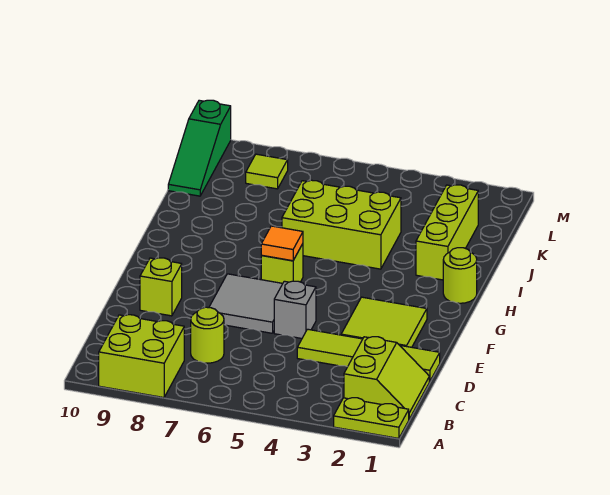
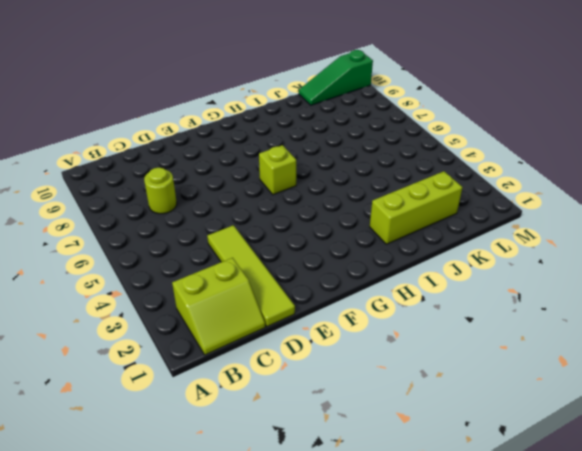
none -> lime 1x2 plate [334,398,409,438]
none -> lime 2x2 brick [99,315,184,398]
none -> lime 2x2 tile [341,297,427,347]

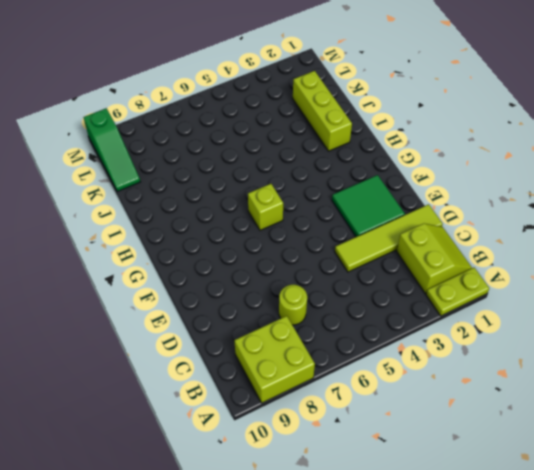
green 2x2 tile [332,175,405,237] -> lime 2x2 tile [341,297,427,347]
none -> grey 1x1 brick [274,281,316,338]
none -> grey 2x2 tile [209,274,283,333]
none -> lime 1x1 brick [140,258,182,316]

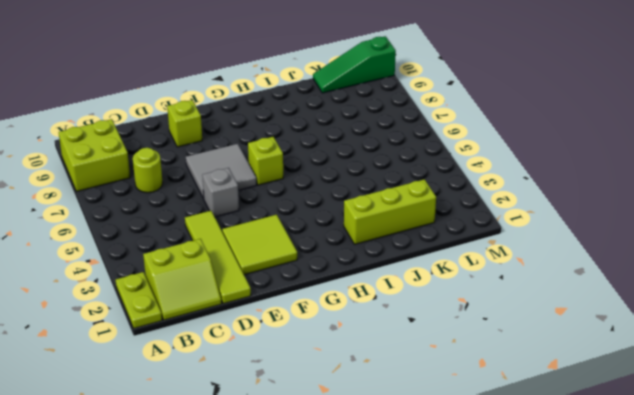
none -> lime 1x1 round brick [443,248,477,303]
none -> lime 2x3 brick [282,180,401,269]
none -> lime 1x1 tile [246,154,288,189]

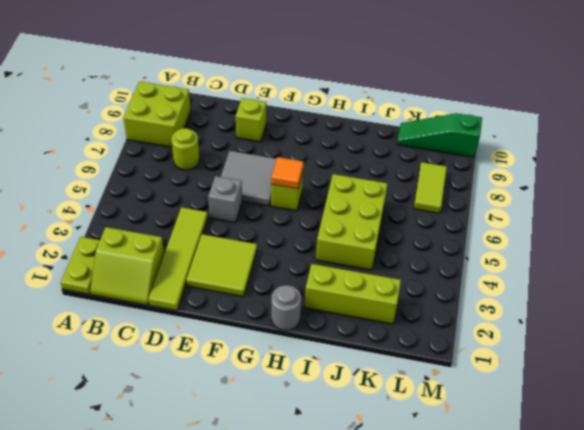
grey 1x1 round brick [271,285,301,330] -> lime 1x1 round brick [443,248,477,303]
lime 1x2 tile [413,162,447,213] -> lime 1x1 tile [246,154,288,189]

